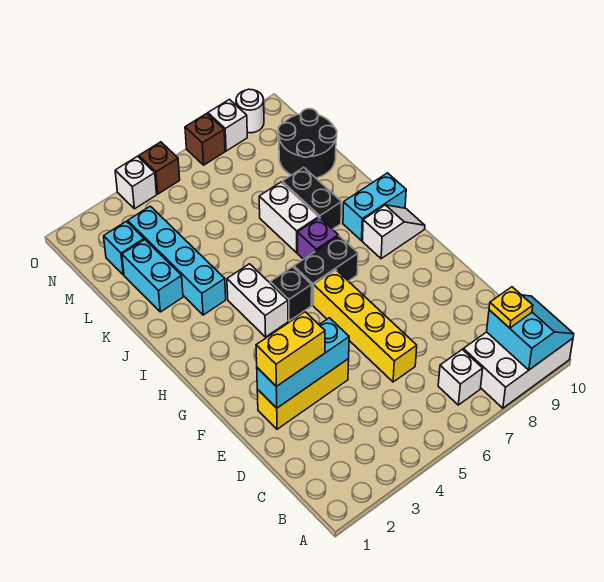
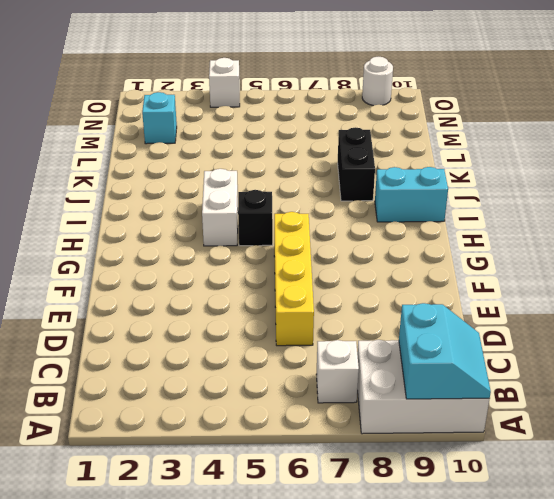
none -> yellow 1x3 brick [257,359,349,429]
none -> black 1x2 brick [294,236,358,305]
none -> white 1x2 slope [362,205,425,259]

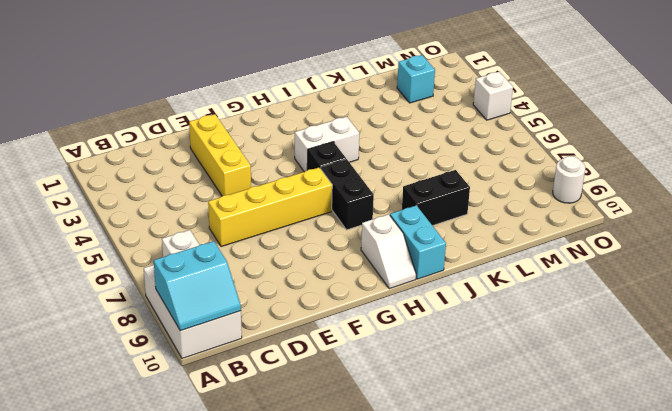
none -> purple 1x1 brick [298,218,338,259]
none -> cyan 1x4 brick [128,206,226,315]
none -> white 1x2 brick [259,182,319,253]

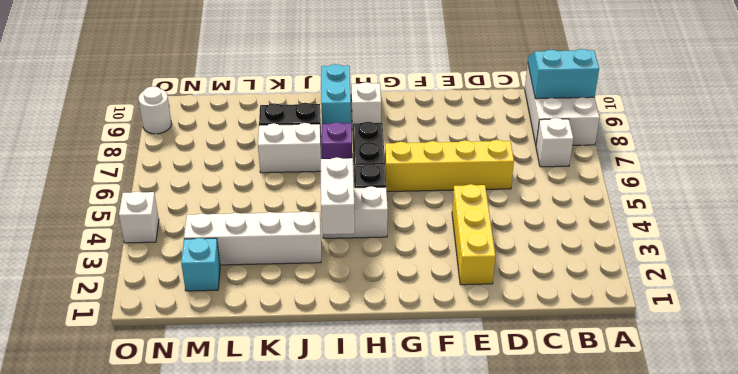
white 1x2 brick [321,157,355,234] -> none
white 1x4 brick [184,211,321,265] -> cyan 1x4 brick [128,206,226,315]
none -> cyan 1x2 brick [122,240,183,312]
none -> black 2x2 round brick [278,109,337,178]
none -> brown 1x1 brick [139,142,180,194]

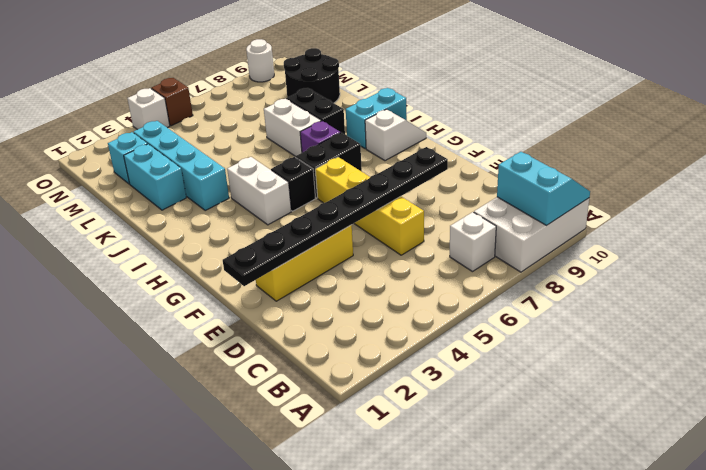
black 1x8 plate [223,147,448,286] -> cyan 1x3 brick [257,318,349,408]
none -> brown 1x1 brick [185,114,225,165]
none -> white 1x1 brick [208,99,247,151]
none -> yellow 1x1 plate [489,287,533,328]

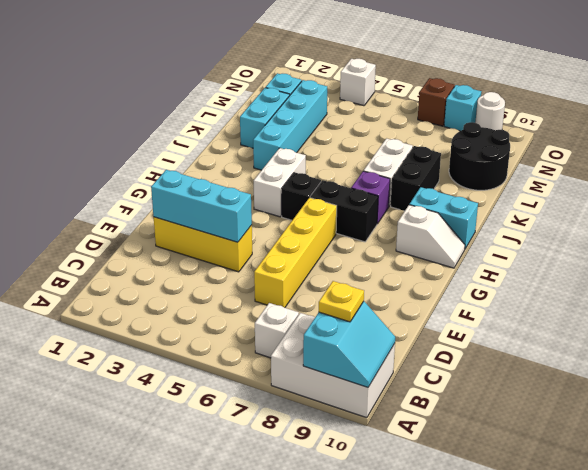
cyan 1x1 brick [444,85,481,131] -> white 1x1 brick [208,99,247,151]
none -> brown 1x1 brick [139,142,180,194]
none -> yellow 1x2 brick [256,312,325,386]

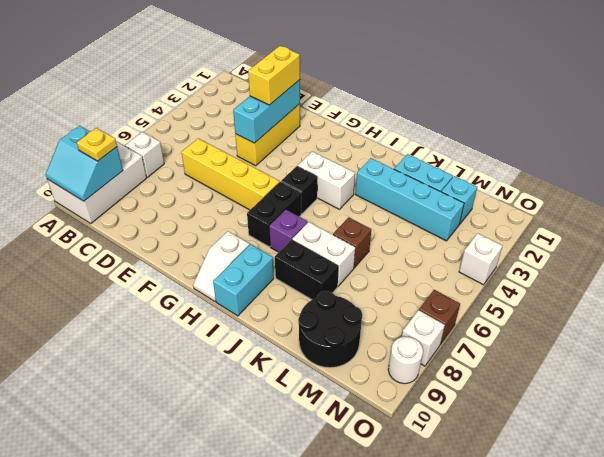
brown 1x1 brick [333,217,371,268] -> brown 1x1 brick moved to [139,142,180,194]

